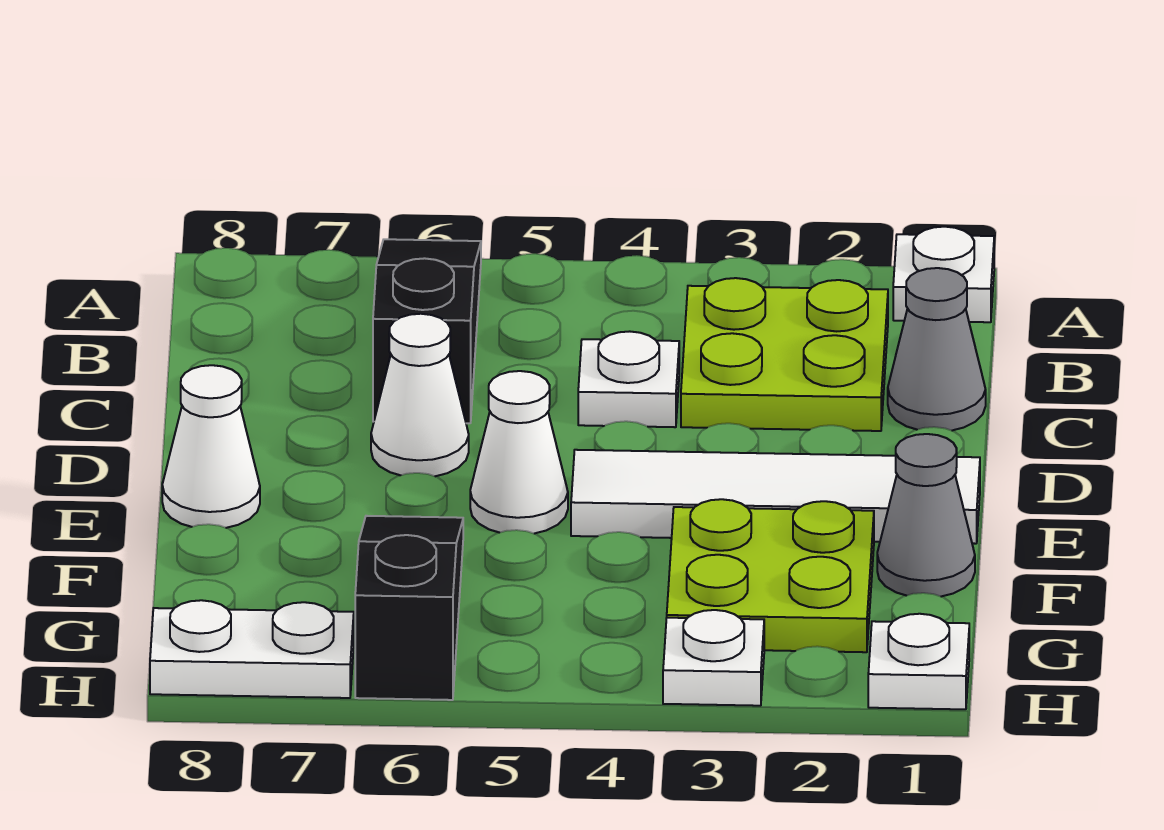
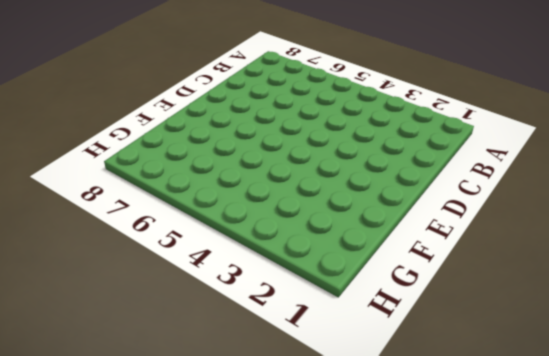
none -> white 1x1 plate [893,227,994,322]
none -> black 1x3 slope [373,239,481,423]
none -> lime 2x2 plate [681,278,888,431]

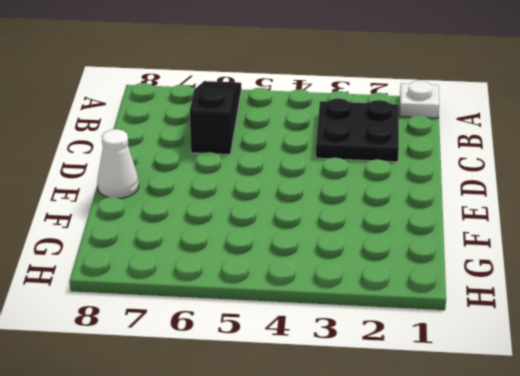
black 2x2 plate [316,98,399,162] -> lime 2x2 plate [681,278,888,431]
none -> grey 1x1 cone [888,268,986,431]
none -> white 1x1 plate [578,331,679,427]
none -> white 1x1 cone [371,314,469,476]

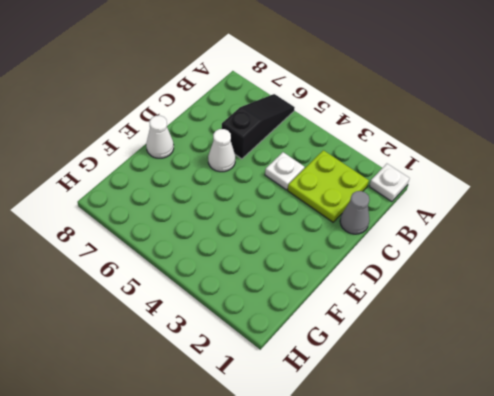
none -> white 1x4 tile [571,450,980,544]
none -> white 1x1 cone [470,371,568,534]
none -> grey 1x1 cone [877,434,975,597]

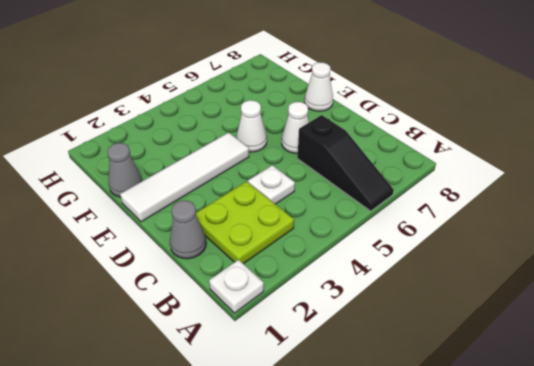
none -> lime 2x2 plate [667,499,874,652]
none -> black 1x3 slope [355,516,463,700]
none -> white 1x1 plate [868,614,969,709]

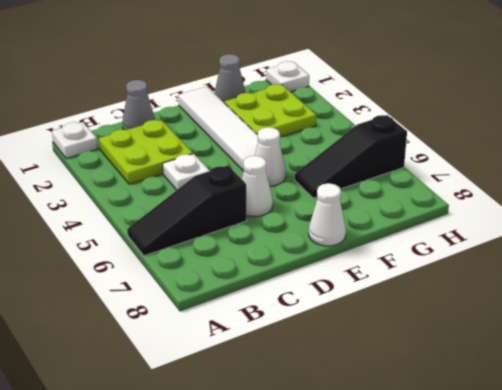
none -> white 1x1 plate [663,610,764,706]
none -> white 1x2 plate [150,600,354,698]

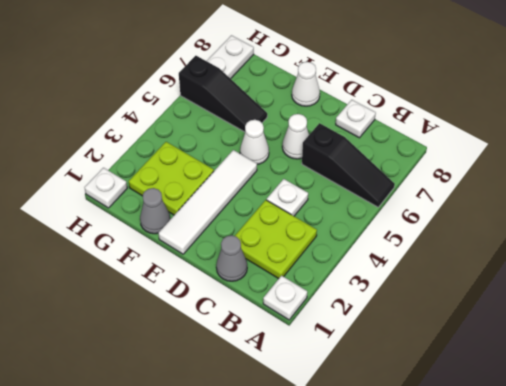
white 1x1 plate [336,100,376,138] -> white 1x1 plate moved to [663,610,764,706]

